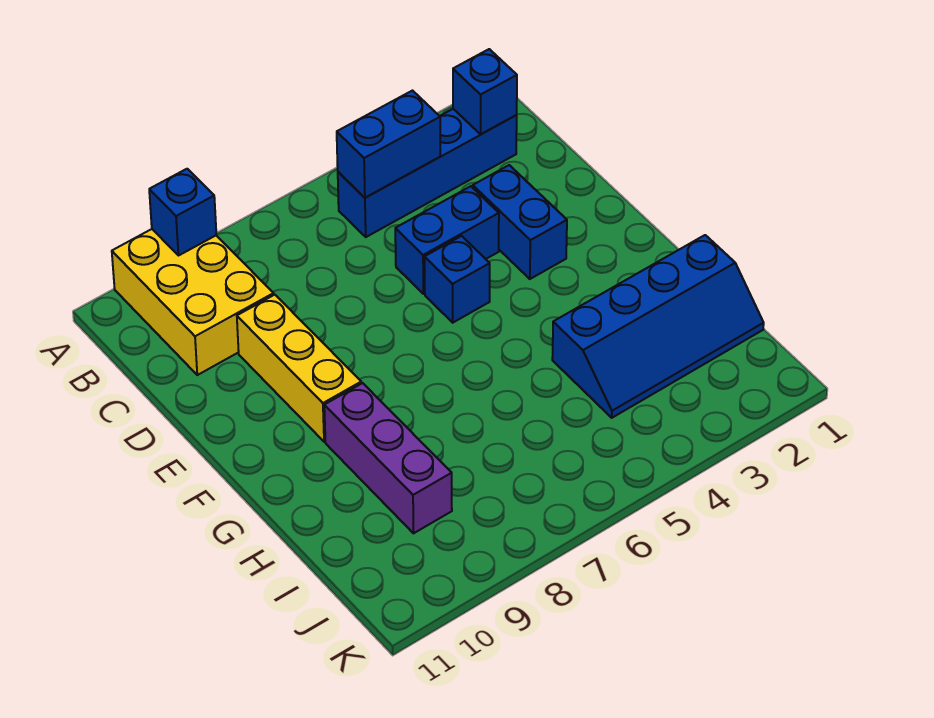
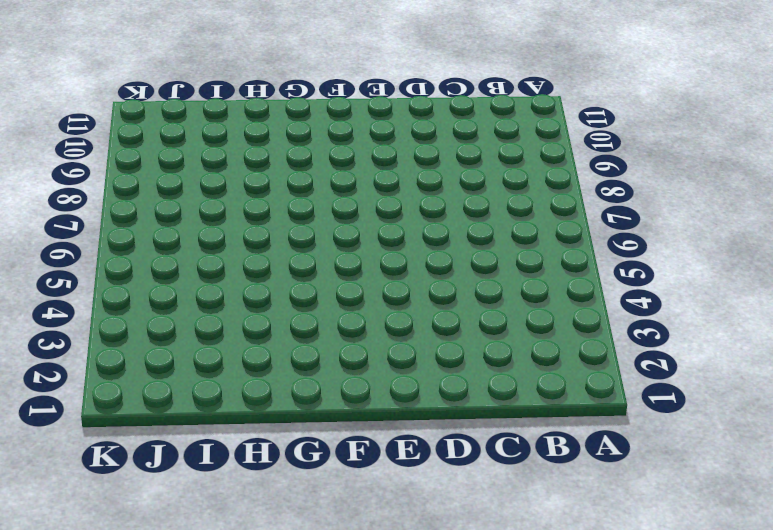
none -> yellow 2x3 brick [112,229,274,375]
none -> blue 1x4 brick [338,109,517,237]

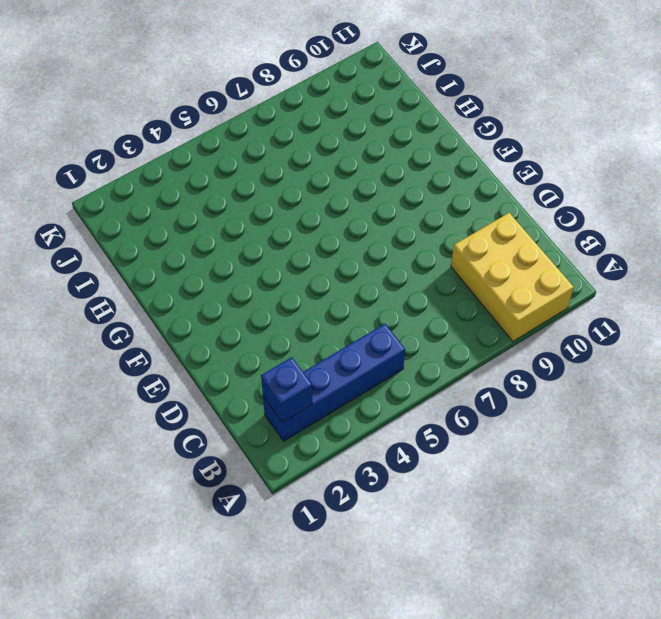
none -> blue 1x2 brick [473,165,567,279]
none -> blue 1x2 brick [395,186,499,294]

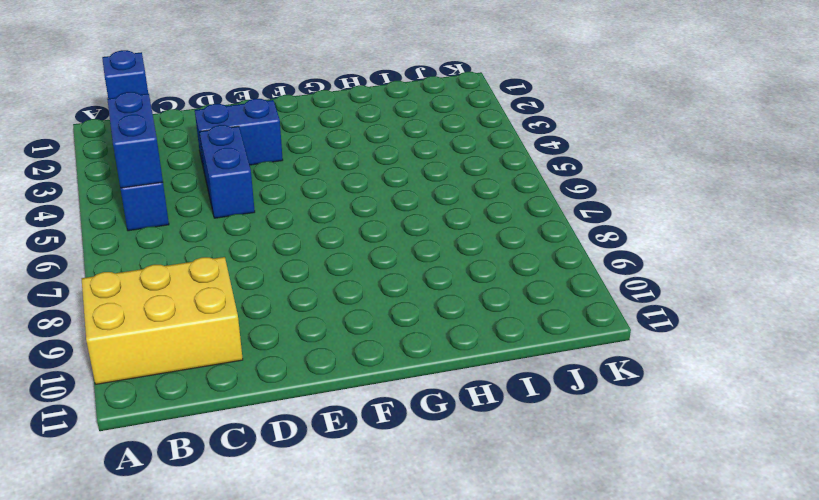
none -> yellow 1x3 brick [237,295,361,442]
none -> blue 1x1 brick [425,236,490,323]

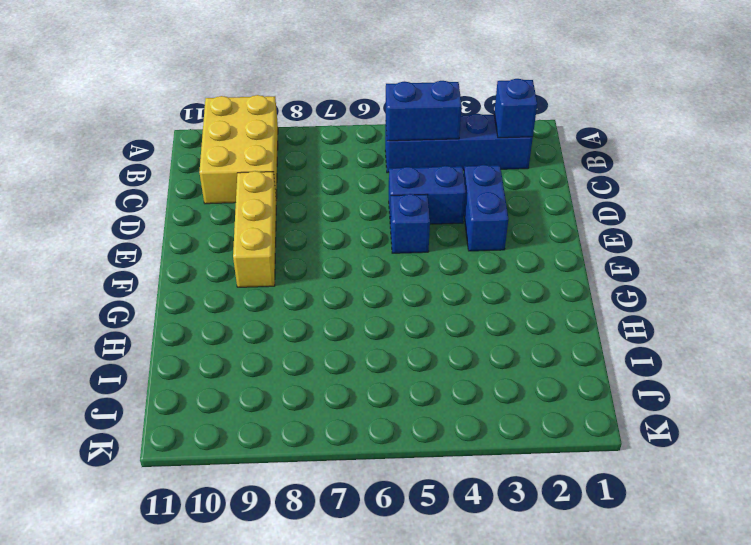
none -> purple 1x3 brick [324,383,452,533]
none -> blue 2x4 slope [552,235,764,418]

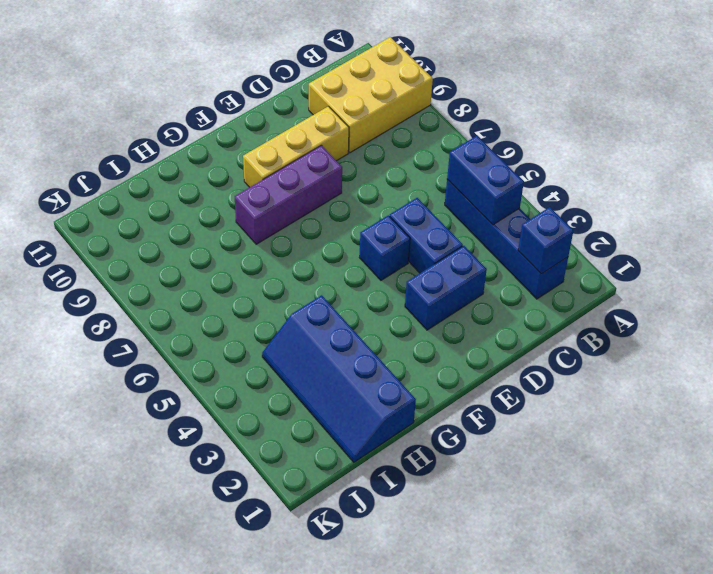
purple 1x3 brick [235,145,342,244] -> purple 1x3 brick moved to [324,383,452,533]
none -> blue 1x1 brick [149,169,216,256]

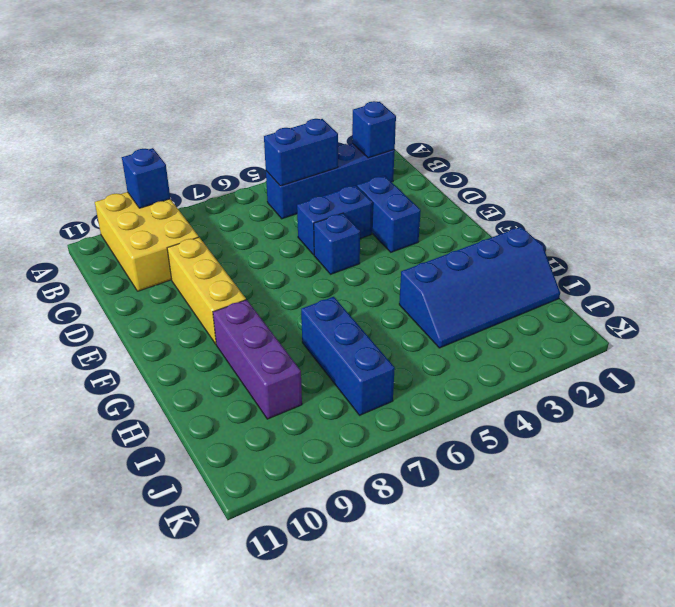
blue 1x3 brick [301,297,395,415] -> none

